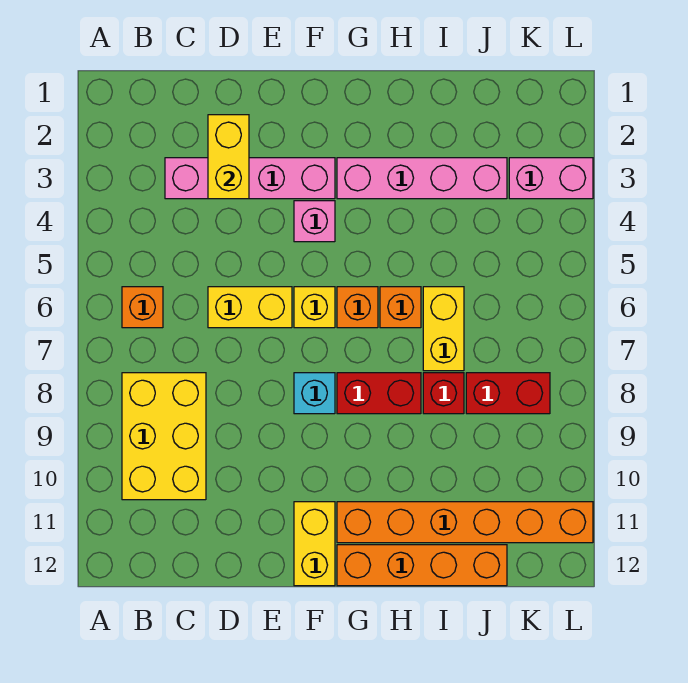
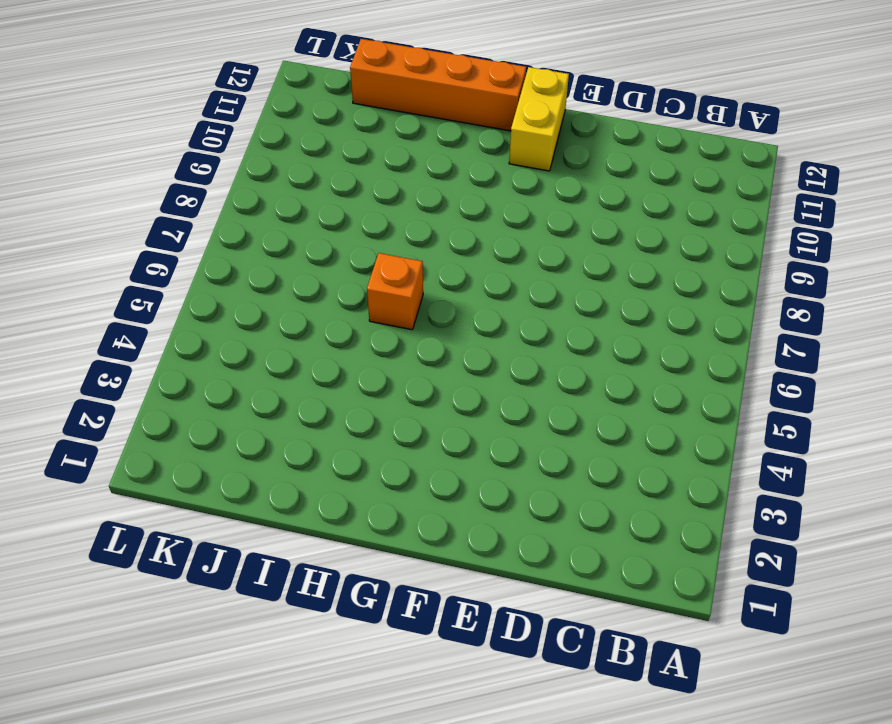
none -> orange 1x1 brick [122,287,163,328]
none -> yellow 2x3 brick [122,373,206,500]
none -> pink 1x4 brick [165,158,335,199]

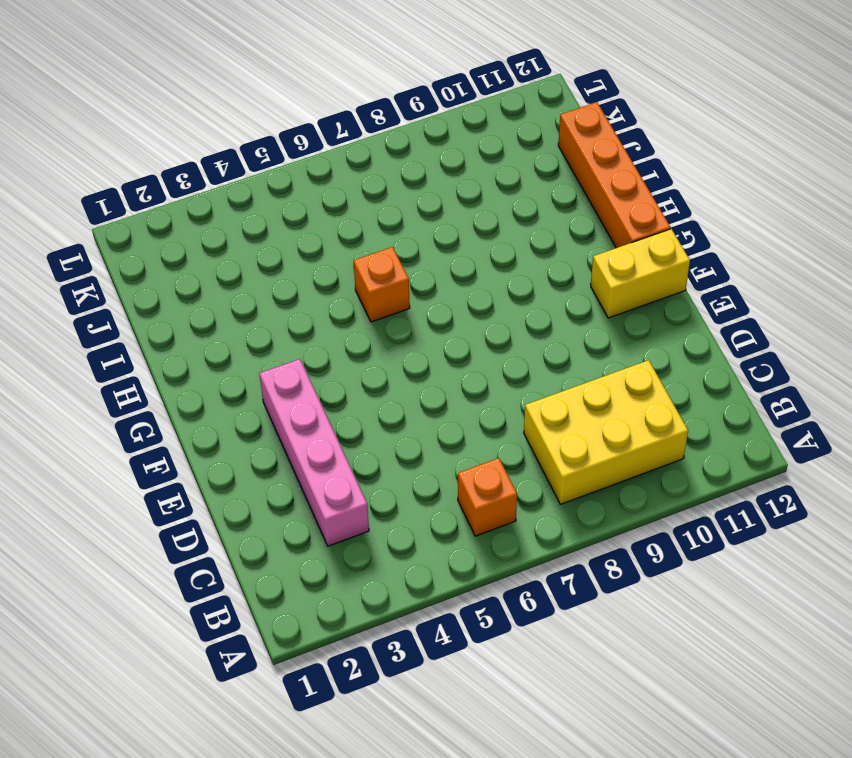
none -> yellow 1x2 brick [208,287,292,328]
none -> pink 1x1 brick [294,201,335,242]
none -> yellow 1x1 brick [294,287,335,328]

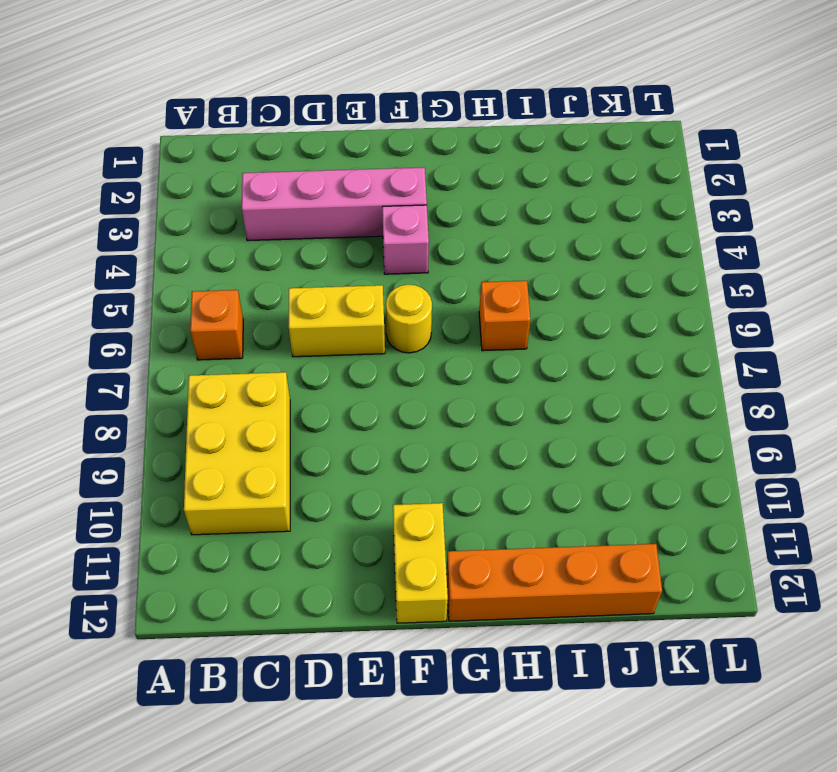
yellow 1x1 round brick [386,285,432,353] -> yellow 1x1 brick [294,287,335,328]
none -> cyan 1x1 brick [294,373,335,414]
none -> pink 1x4 brick [337,158,507,199]
none -> orange 1x1 brick [337,287,378,328]

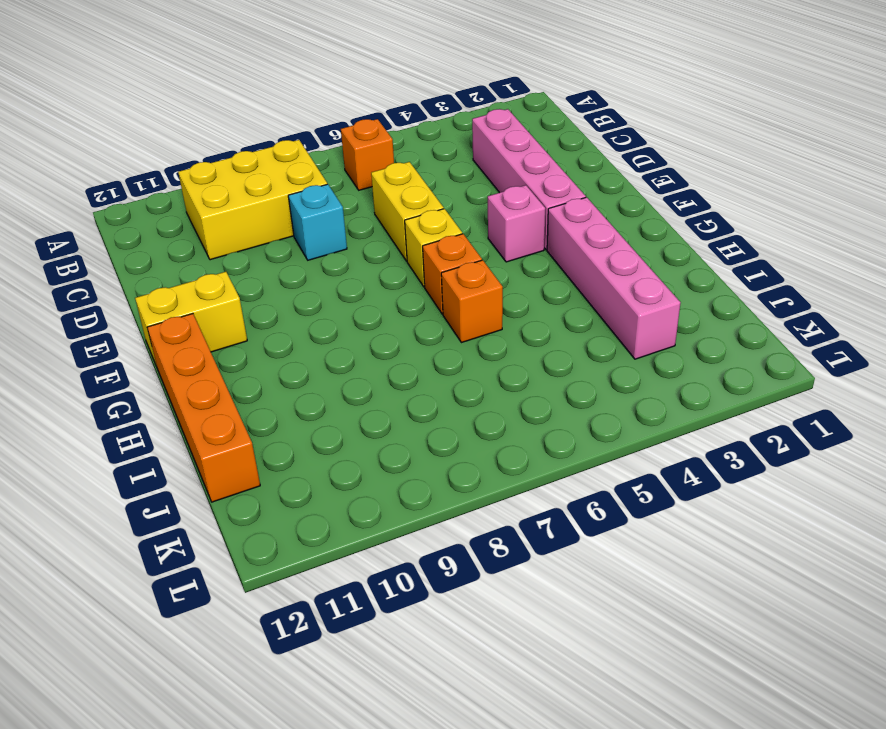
cyan 1x1 brick [288,184,347,260] -> cyan 1x1 brick moved to [294,373,335,414]
none -> red 1x2 brick [337,373,421,414]
none -> orange 1x6 brick [337,502,593,543]
none -> yellow 1x2 brick [423,287,464,371]

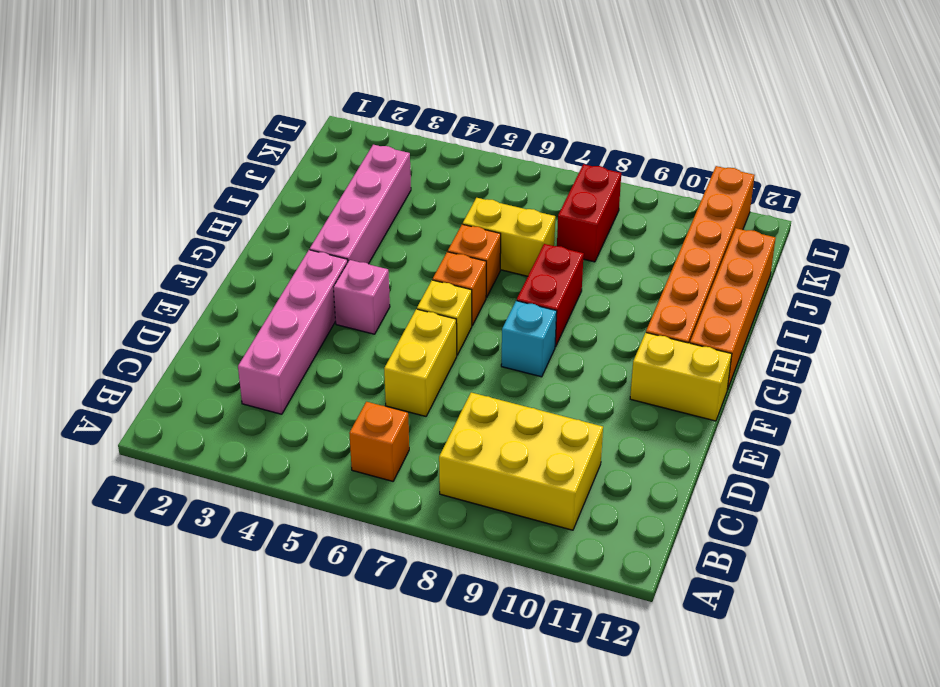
none -> red 1x1 brick [423,373,464,414]
none -> pink 1x2 brick [509,158,593,199]
none -> yellow 1x2 brick [208,115,249,199]

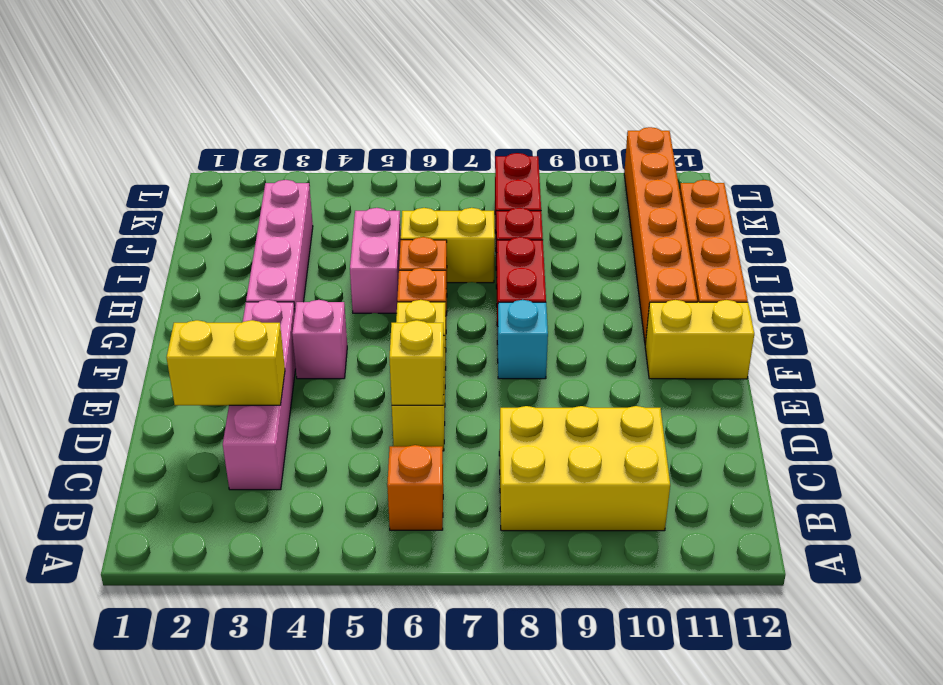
yellow 1x1 brick [389,320,444,405] -> none
pink 1x2 brick [350,208,401,313] -> pink 1x2 brick moved to [509,158,593,199]

